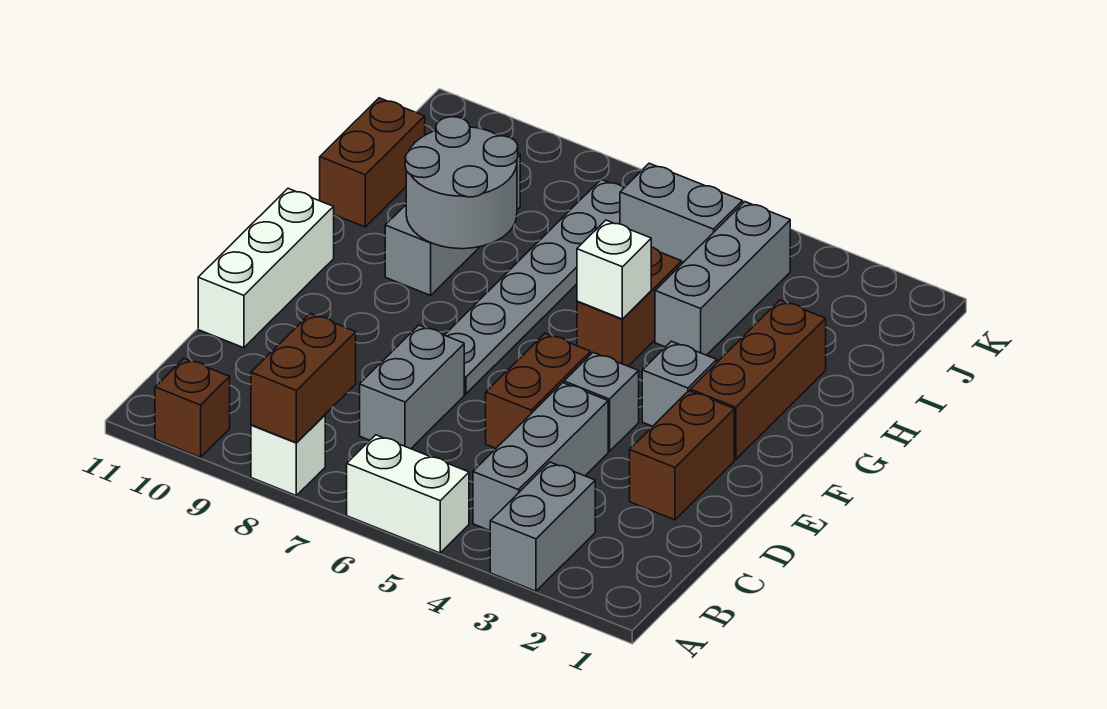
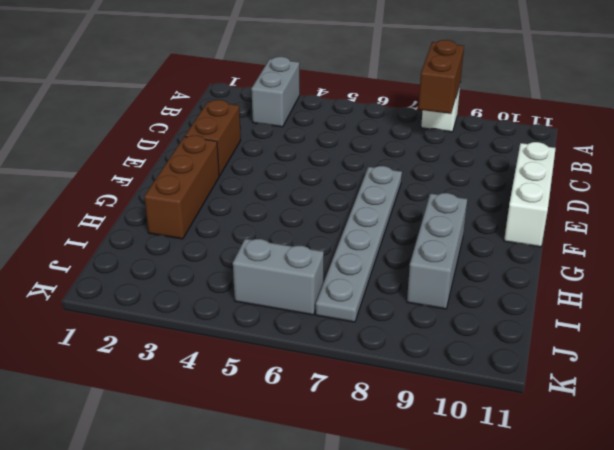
none -> white 1x2 brick [347,435,469,553]
none -> brown 1x1 brick [155,358,230,457]
none -> grey 1x3 brick [473,383,608,531]

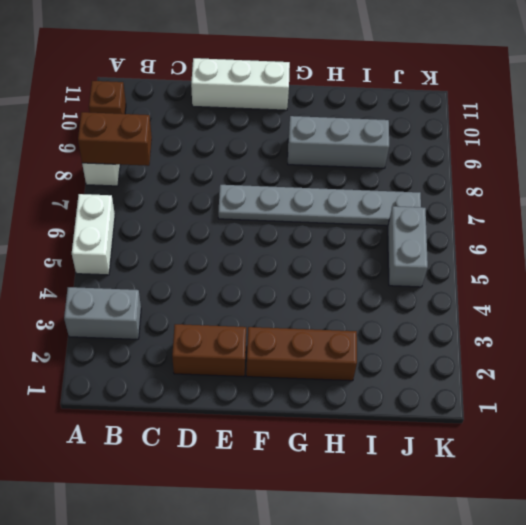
none -> grey 1x3 brick [473,383,608,531]
none -> grey 1x2 brick [360,325,464,449]
none -> brown 1x2 brick [486,333,591,448]

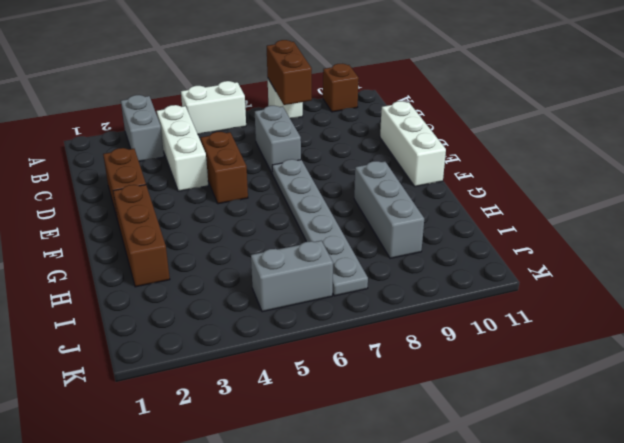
white 1x3 brick [157,105,208,191] -> grey 1x3 brick [473,383,608,531]
none -> grey 1x1 brick [564,353,639,451]
none -> grey 1x1 brick [642,341,717,426]
none -> brown 1x2 brick [577,247,682,366]

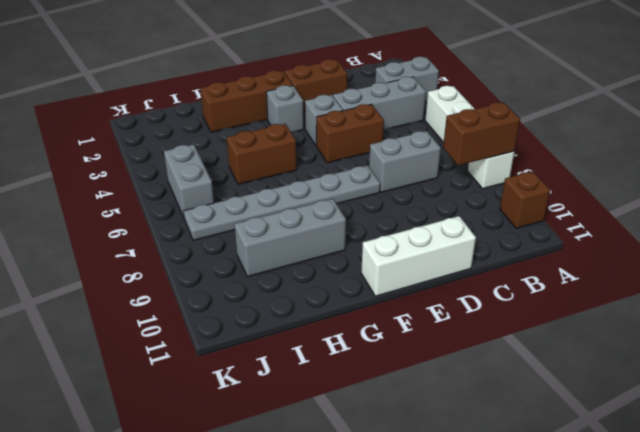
none -> grey 1x3 brick [655,202,790,355]
none -> brown 1x2 brick [320,98,425,227]
none -> white 1x1 brick [577,220,651,319]

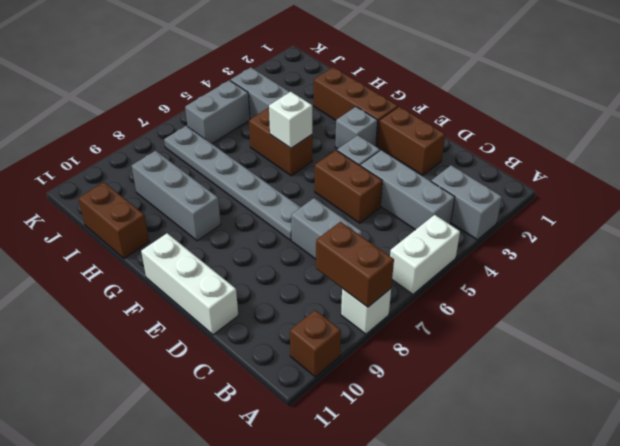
none -> grey 2x2 round brick [405,117,518,249]

